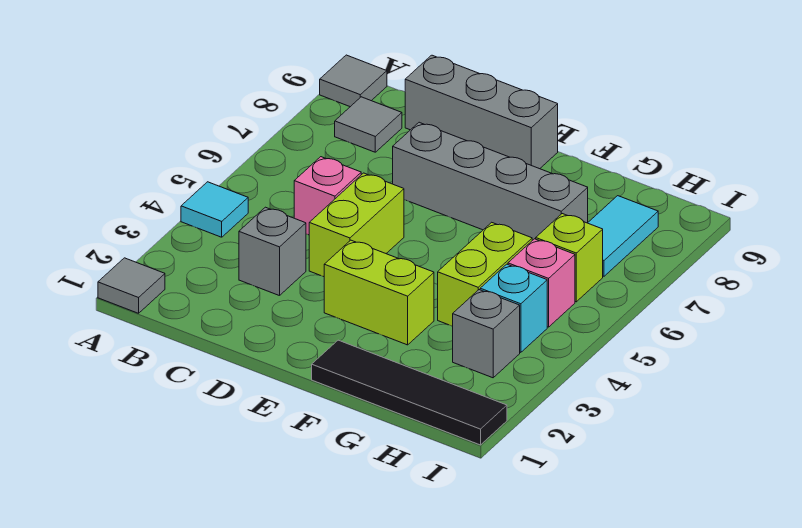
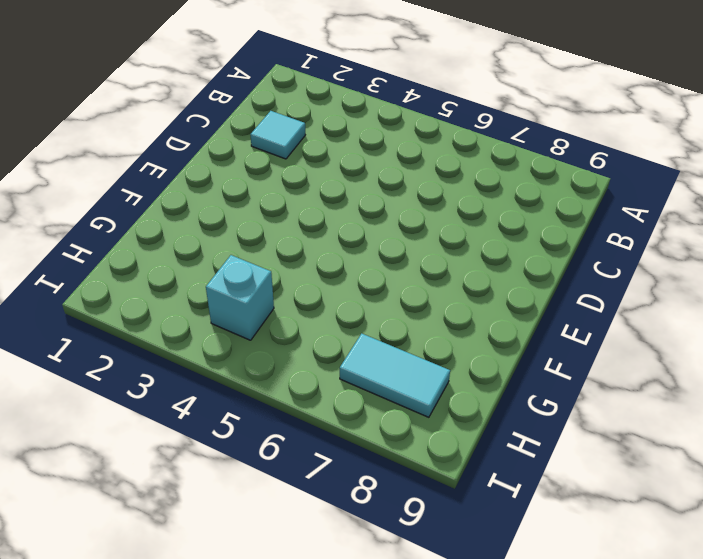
cyan 1x1 tile [250,111,305,159] -> cyan 1x1 tile moved to [181,182,248,237]
none -> grey 1x1 tile [98,258,165,313]
none -> grey 1x1 tile [320,55,387,107]
none -> grey 1x1 tile [335,97,402,152]

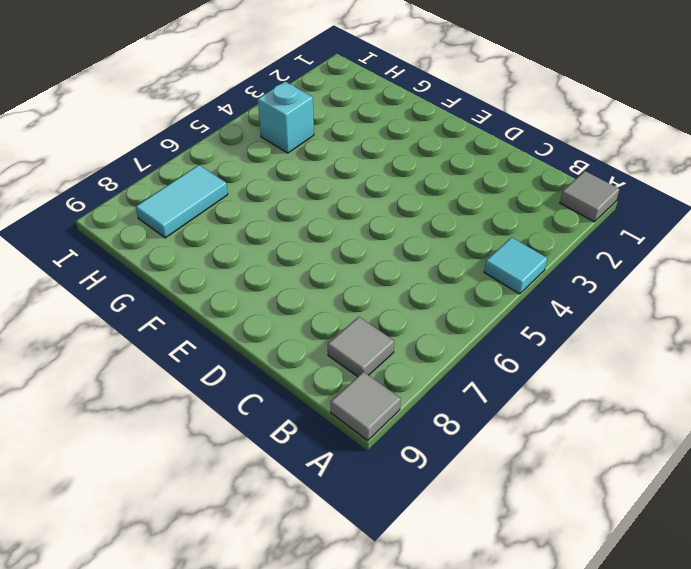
none -> grey 1x1 brick [239,207,306,296]
none -> pink 1x1 brick [294,157,361,235]
none -> grey 1x3 brick [405,55,558,169]

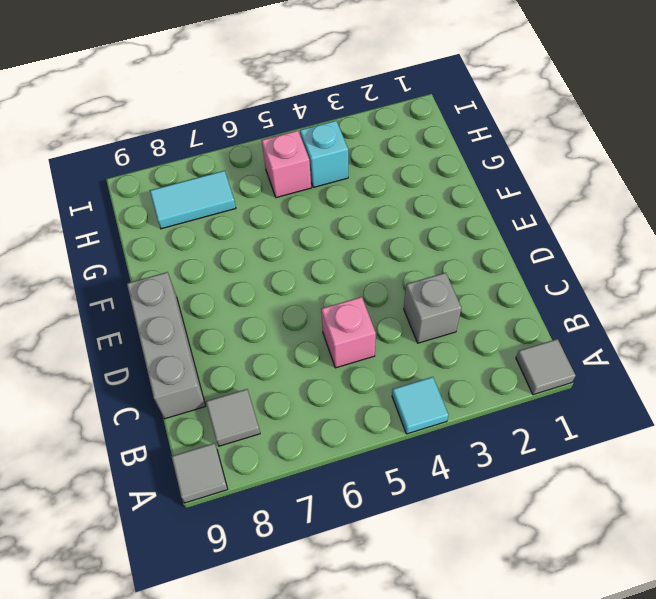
none -> lime 1x2 brick [309,173,404,277]
none -> grey 1x4 brick [393,122,588,240]
none -> lime 1x2 brick [324,240,434,345]

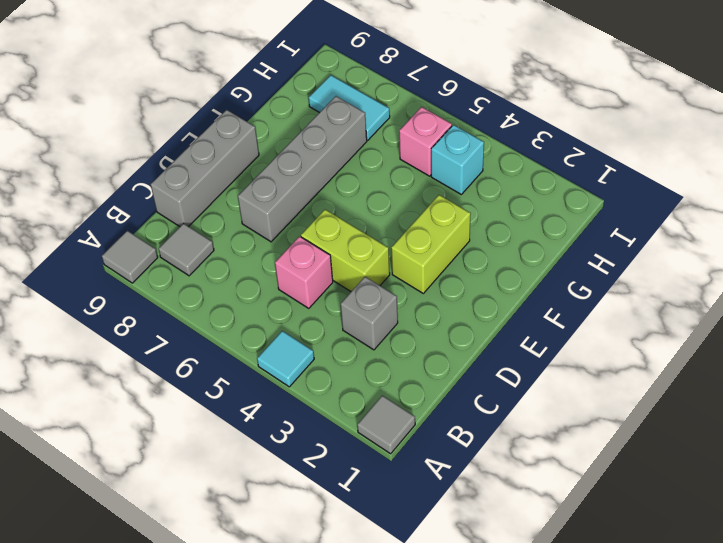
none -> black 1x4 tile [312,340,507,445]
none -> lime 1x2 brick [438,222,532,326]
none -> grey 1x1 brick [453,290,520,378]

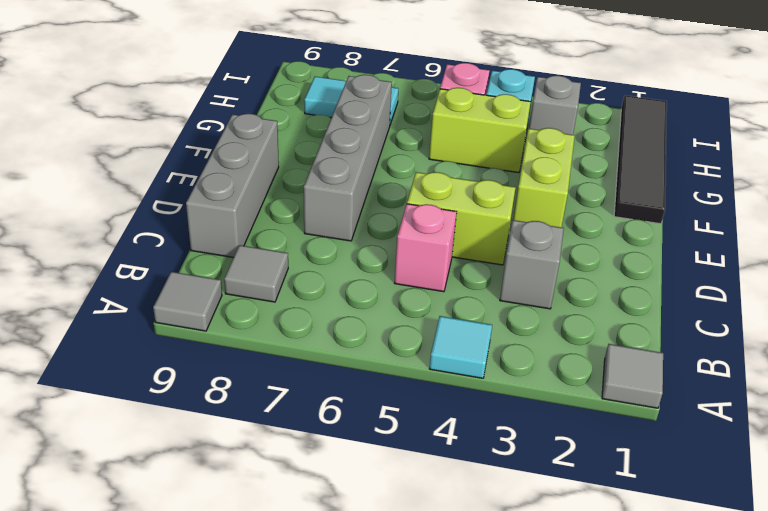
none -> lime 1x1 brick [536,214,603,302]

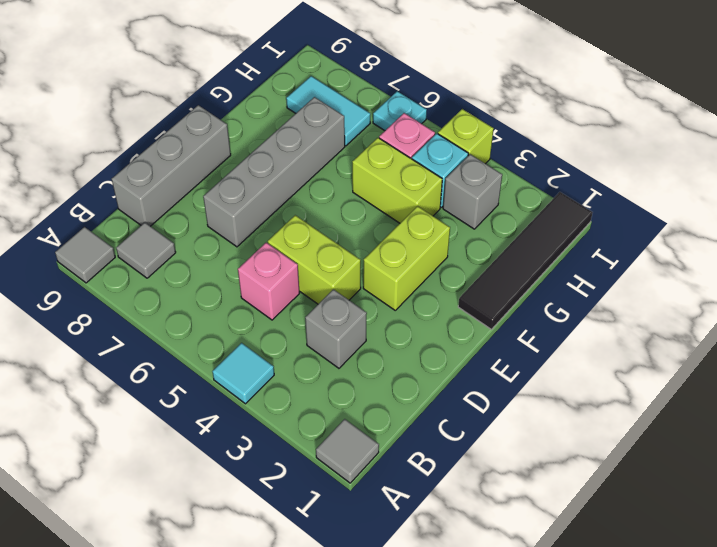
lime 1x1 brick [438,109,494,164] -> lime 1x1 brick moved to [536,214,603,302]
cyan 1x1 plate [373,91,427,131] -> none

